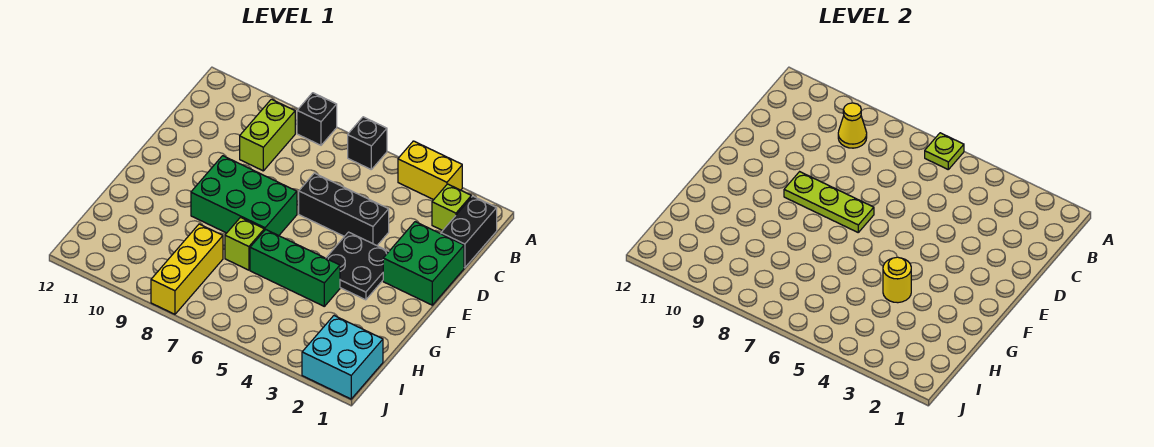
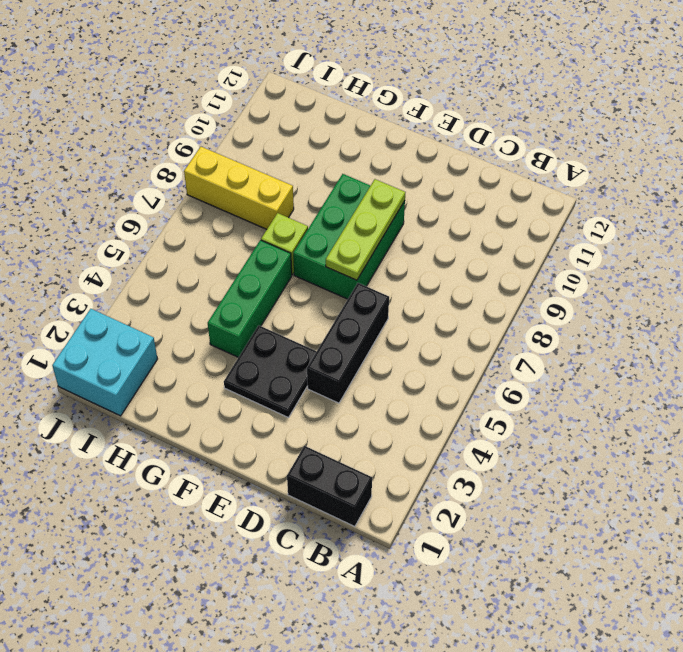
none -> yellow 1x2 brick [398,141,462,200]
none -> black 1x1 brick [348,117,387,169]
none -> black 1x1 brick [297,93,337,145]

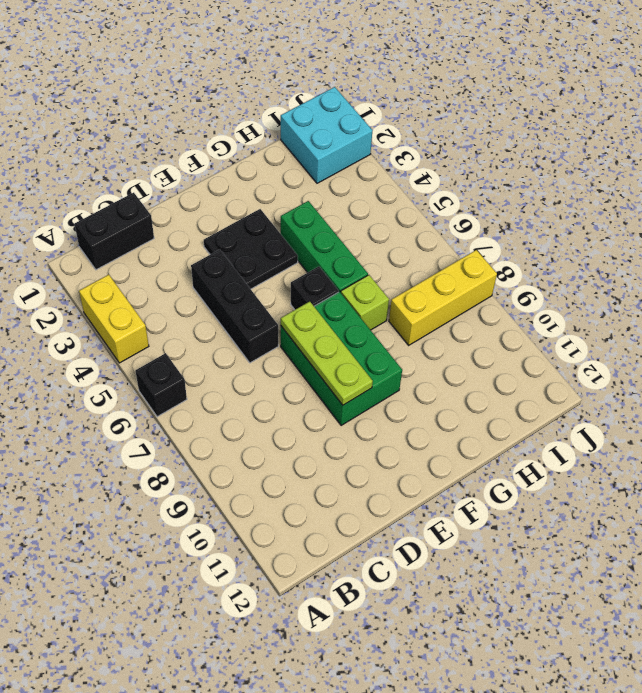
black 1x1 brick [291,267,339,310] -> black 1x1 brick moved to [297,93,337,145]
none -> lime 1x1 brick [432,184,471,231]
none -> lime 1x2 brick [240,99,295,171]
none -> green 2x2 brick [383,222,464,305]

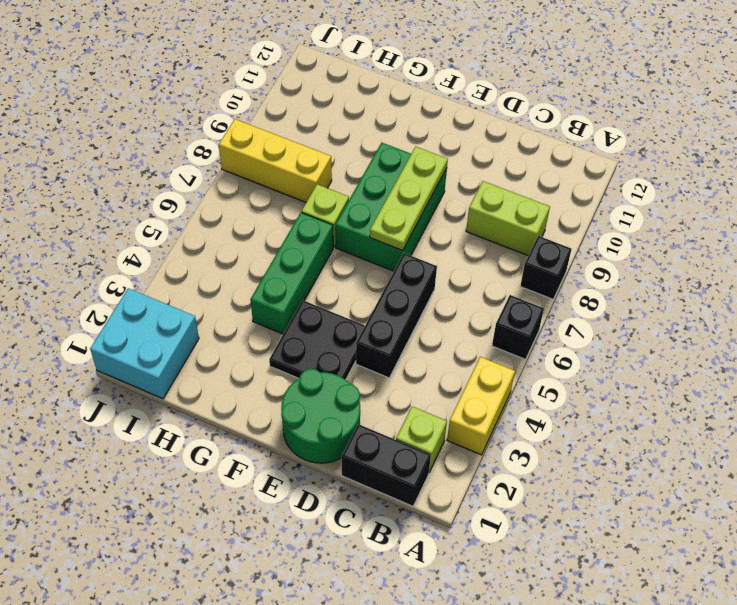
green 2x2 round brick [281,369,360,463] -> green 2x2 brick [383,222,464,305]
none -> lime 1x1 plate [925,133,964,169]
none -> yellow 1x1 cone [838,103,867,148]
none -> yellow 1x1 round brick [883,257,911,303]

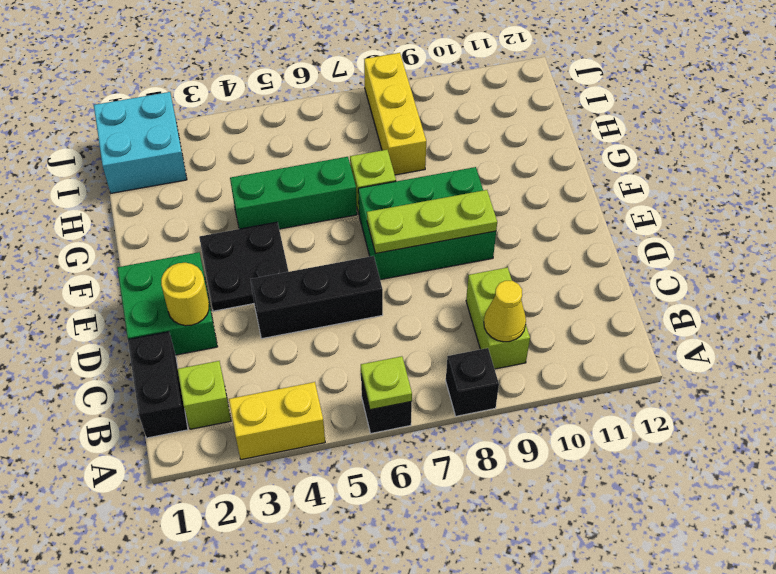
yellow 1x1 round brick [161,263,209,326] -> yellow 1x1 round brick moved to [883,257,911,303]

